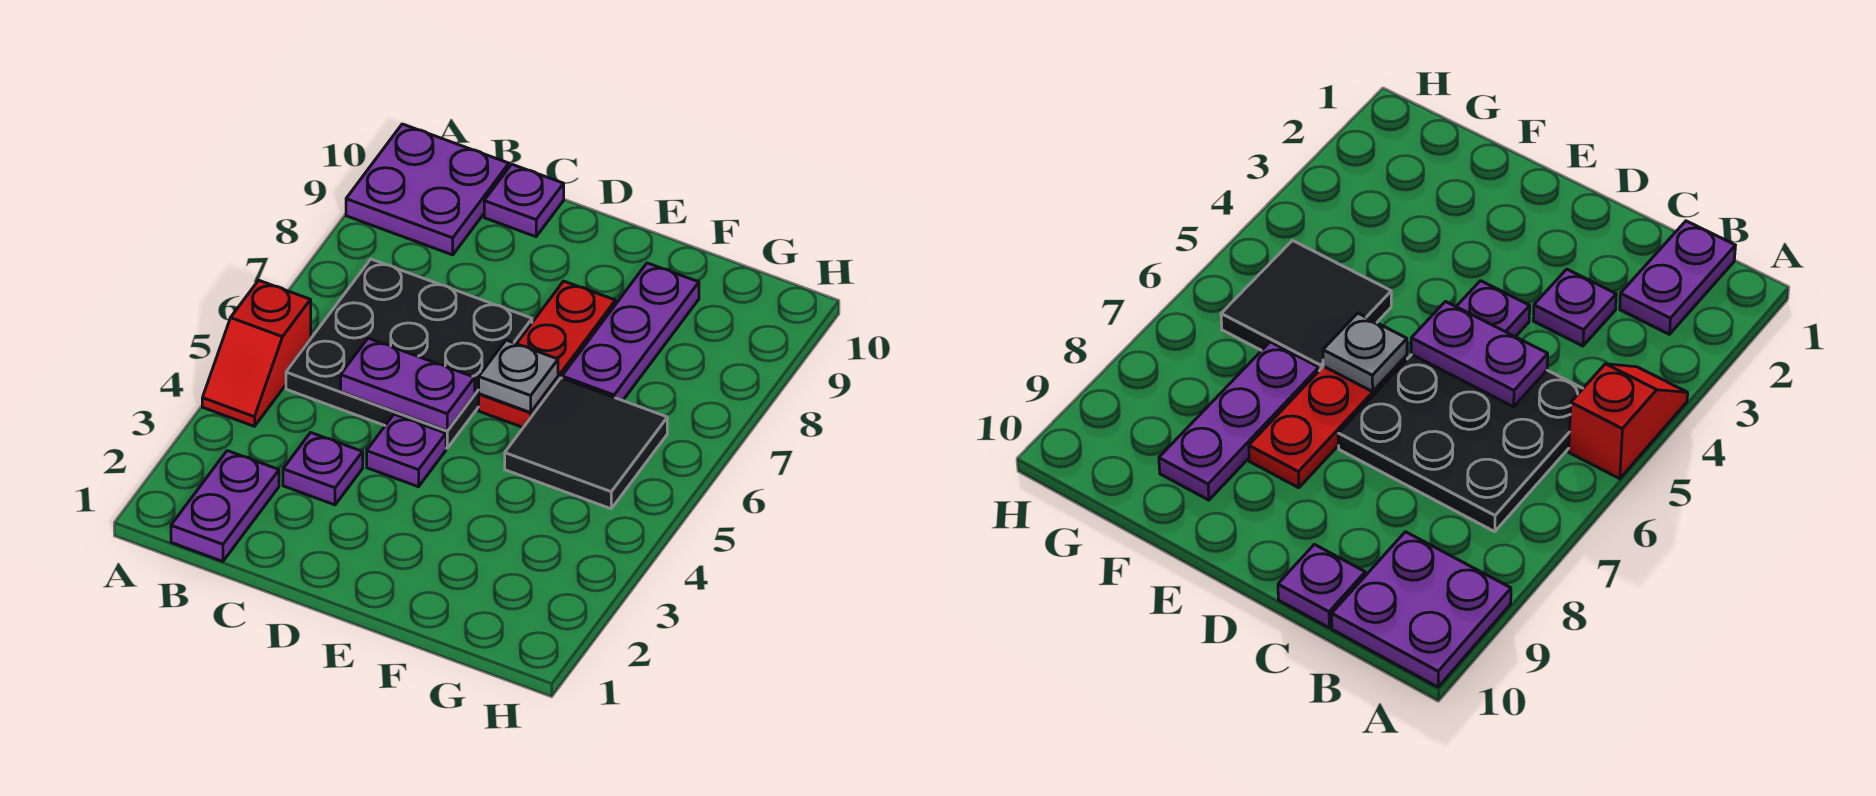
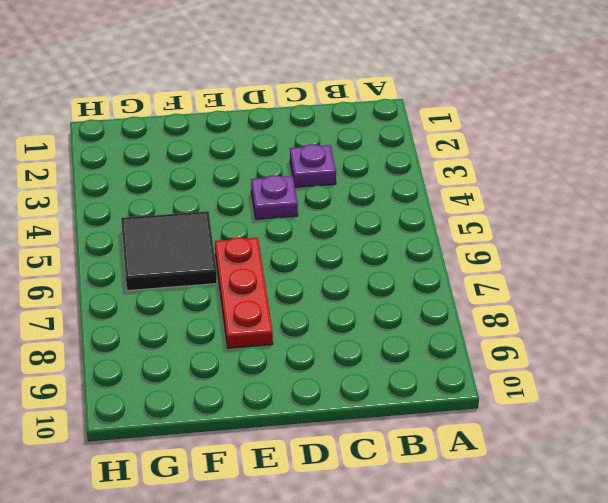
none -> red 1x2 slope [202,280,311,426]
none -> purple 2x2 plate [346,124,509,255]
none -> purple 1x2 plate [171,451,279,561]

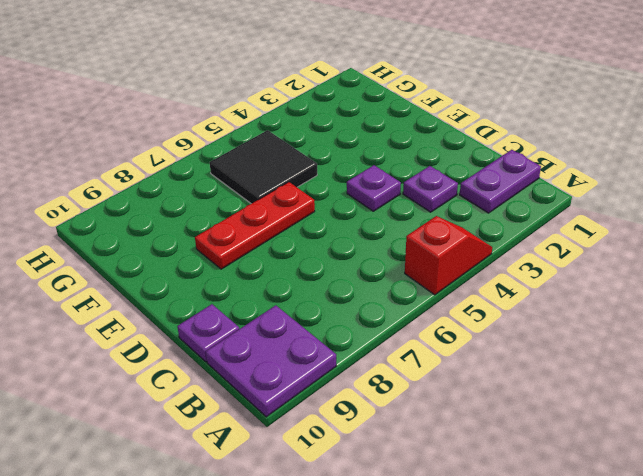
none -> black 3x3 plate [286,259,532,448]
none -> purple 1x3 plate [562,263,699,401]
none -> purple 1x2 plate [341,338,475,431]

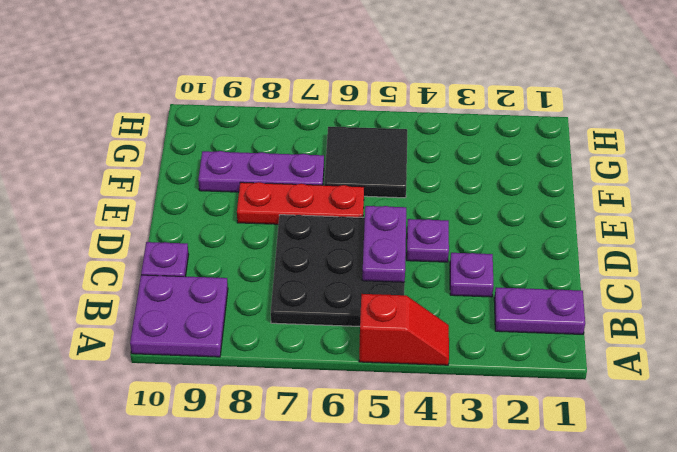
none -> grey 1x1 plate [479,340,558,413]

